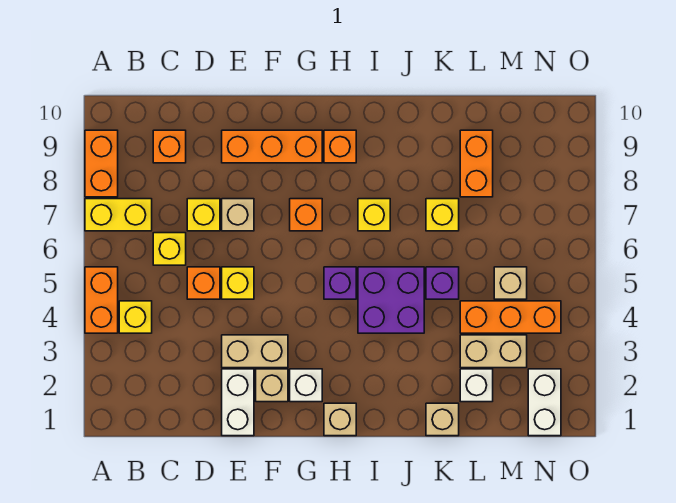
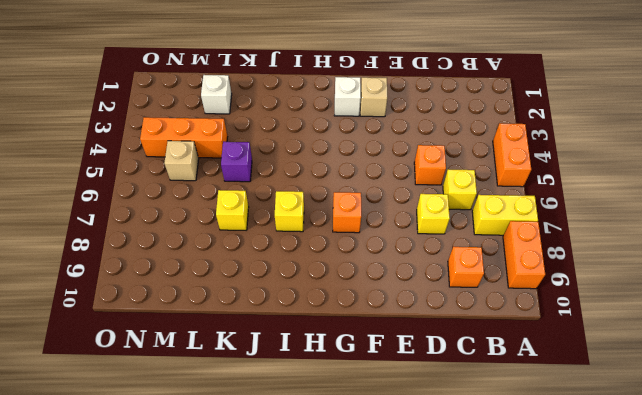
none -> yellow 1x1 brick [119,301,152,333]
none -> white 1x2 brick [222,369,254,436]
none -> tan 1x2 brick [222,335,288,368]
none -> yellow 1x1 brick [222,267,254,299]

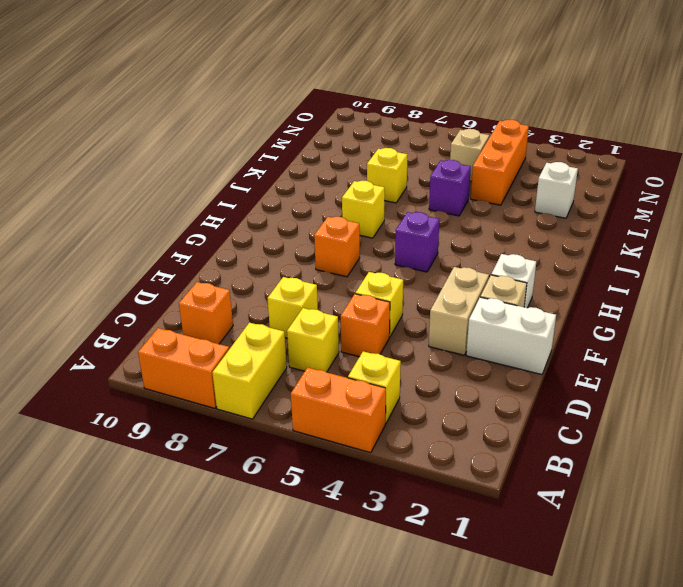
none -> tan 1x1 brick [222,199,254,231]
none -> orange 1x3 brick [222,130,322,163]
none -> tan 1x1 brick [324,403,356,436]
none -> orange 1x1 brick [324,130,356,163]

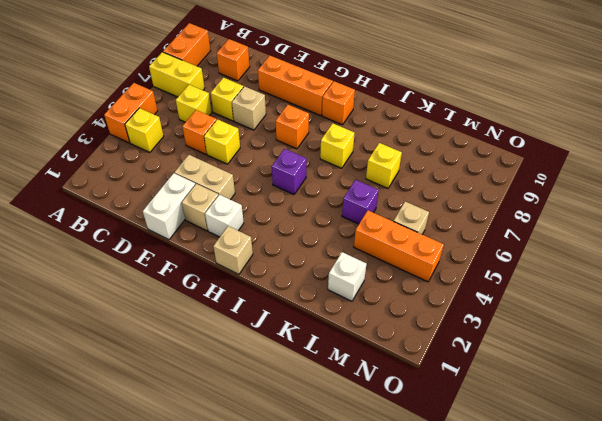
none -> purple 2x2 brick [358,267,424,333]
none -> tan 1x1 brick [426,403,459,436]
none -> tan 1x2 brick [460,335,527,368]
none -> orange 1x2 brick [460,130,493,197]

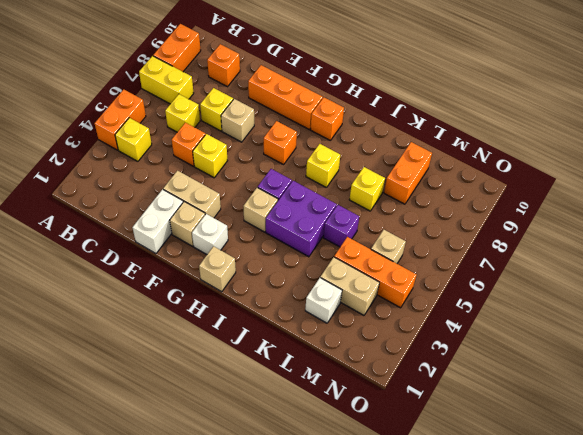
tan 1x1 brick [243,187,278,232] -> tan 1x1 brick moved to [426,403,459,436]
none -> white 1x2 brick [528,369,561,436]

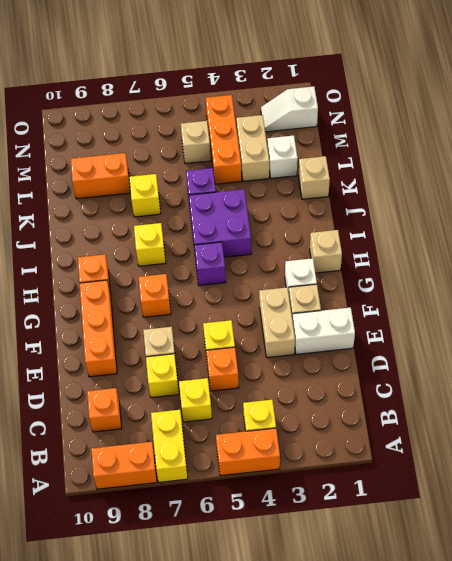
white 1x2 slope [261,86,318,132] -> white 1x2 brick [528,369,561,436]

